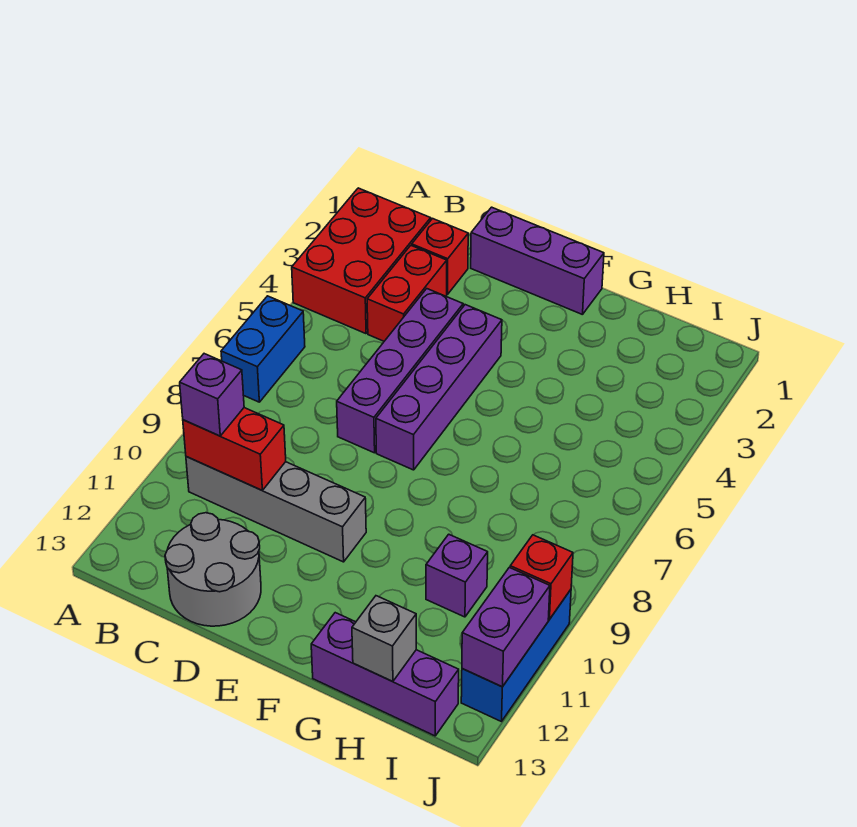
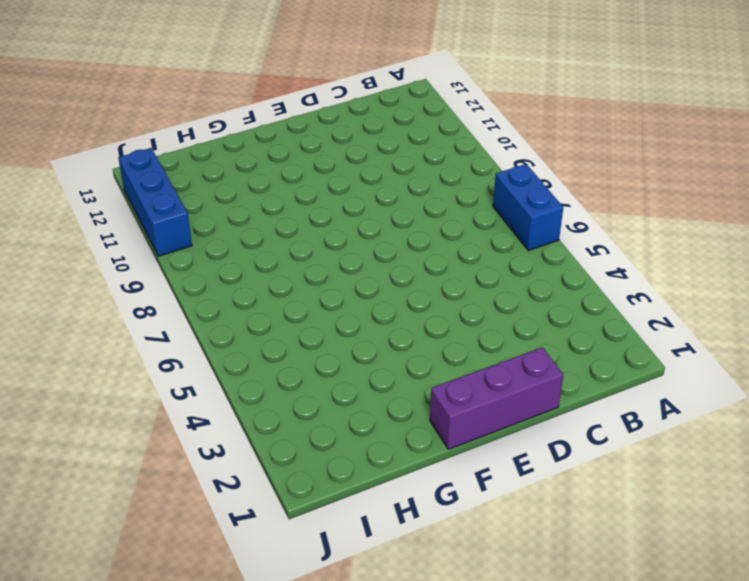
none -> red 2x3 brick [292,188,431,334]
none -> grey 1x4 brick [186,457,366,562]
none -> red 1x1 brick [412,218,468,295]

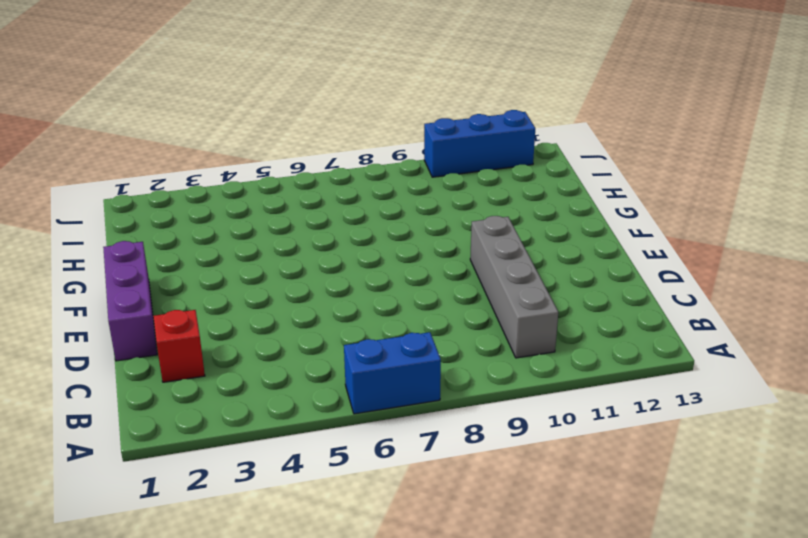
none -> red 2x3 brick [292,188,431,334]
none -> red 1x2 brick [367,245,447,341]
none -> grey 2x2 round brick [165,513,261,626]

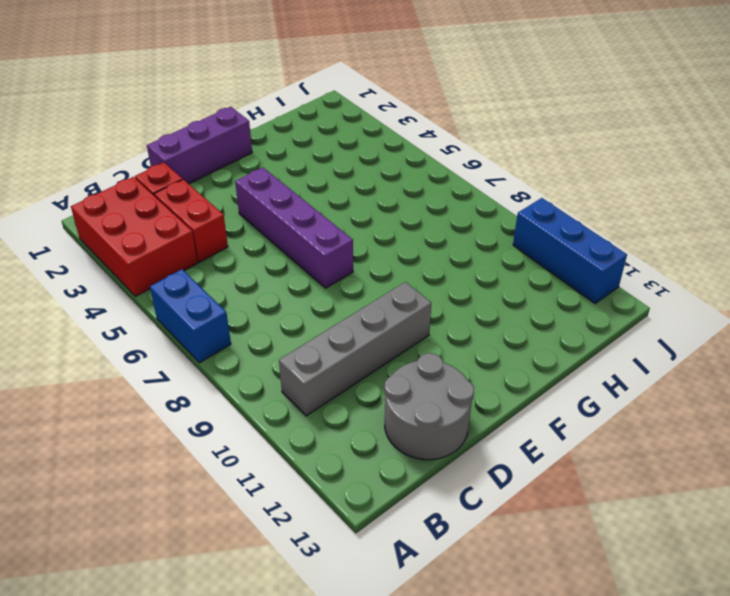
none -> purple 1x4 brick [337,289,463,453]
none -> purple 1x3 brick [311,613,459,736]
none -> purple 1x1 brick [426,534,488,617]

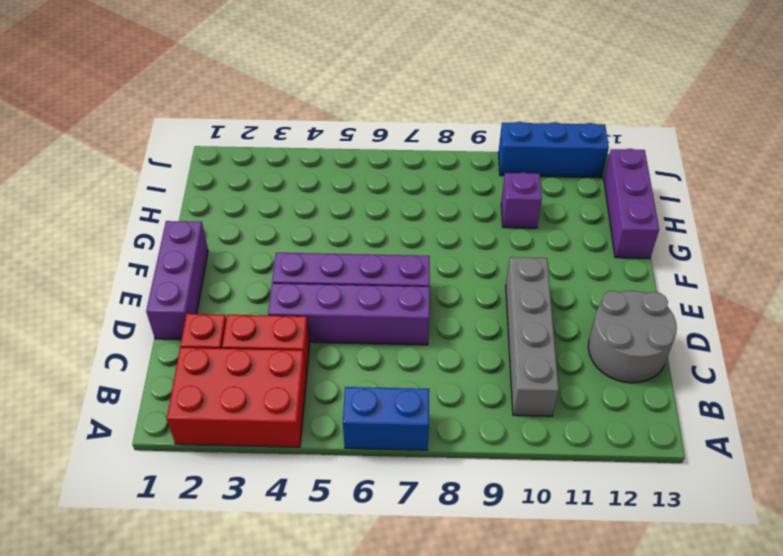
none -> red 1x2 brick [183,408,286,490]
none -> grey 1x1 brick [352,596,416,682]
none -> red 1x1 brick [510,535,573,619]

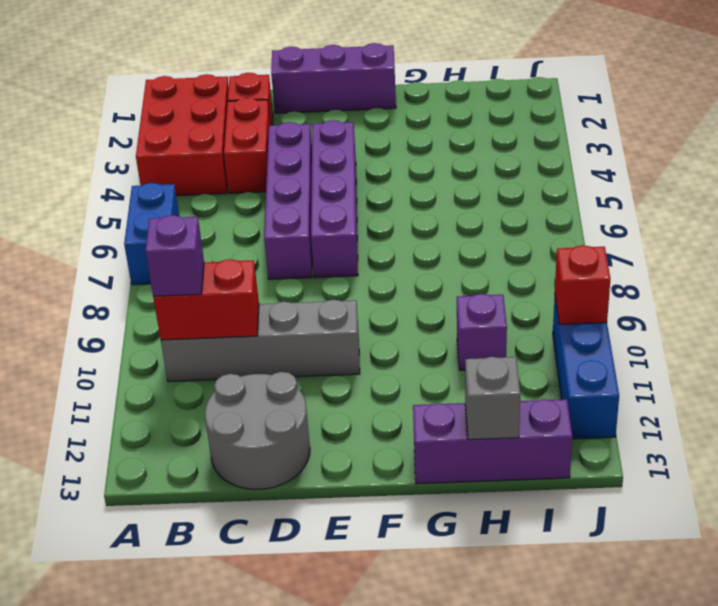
none -> purple 1x2 brick [462,567,550,687]

